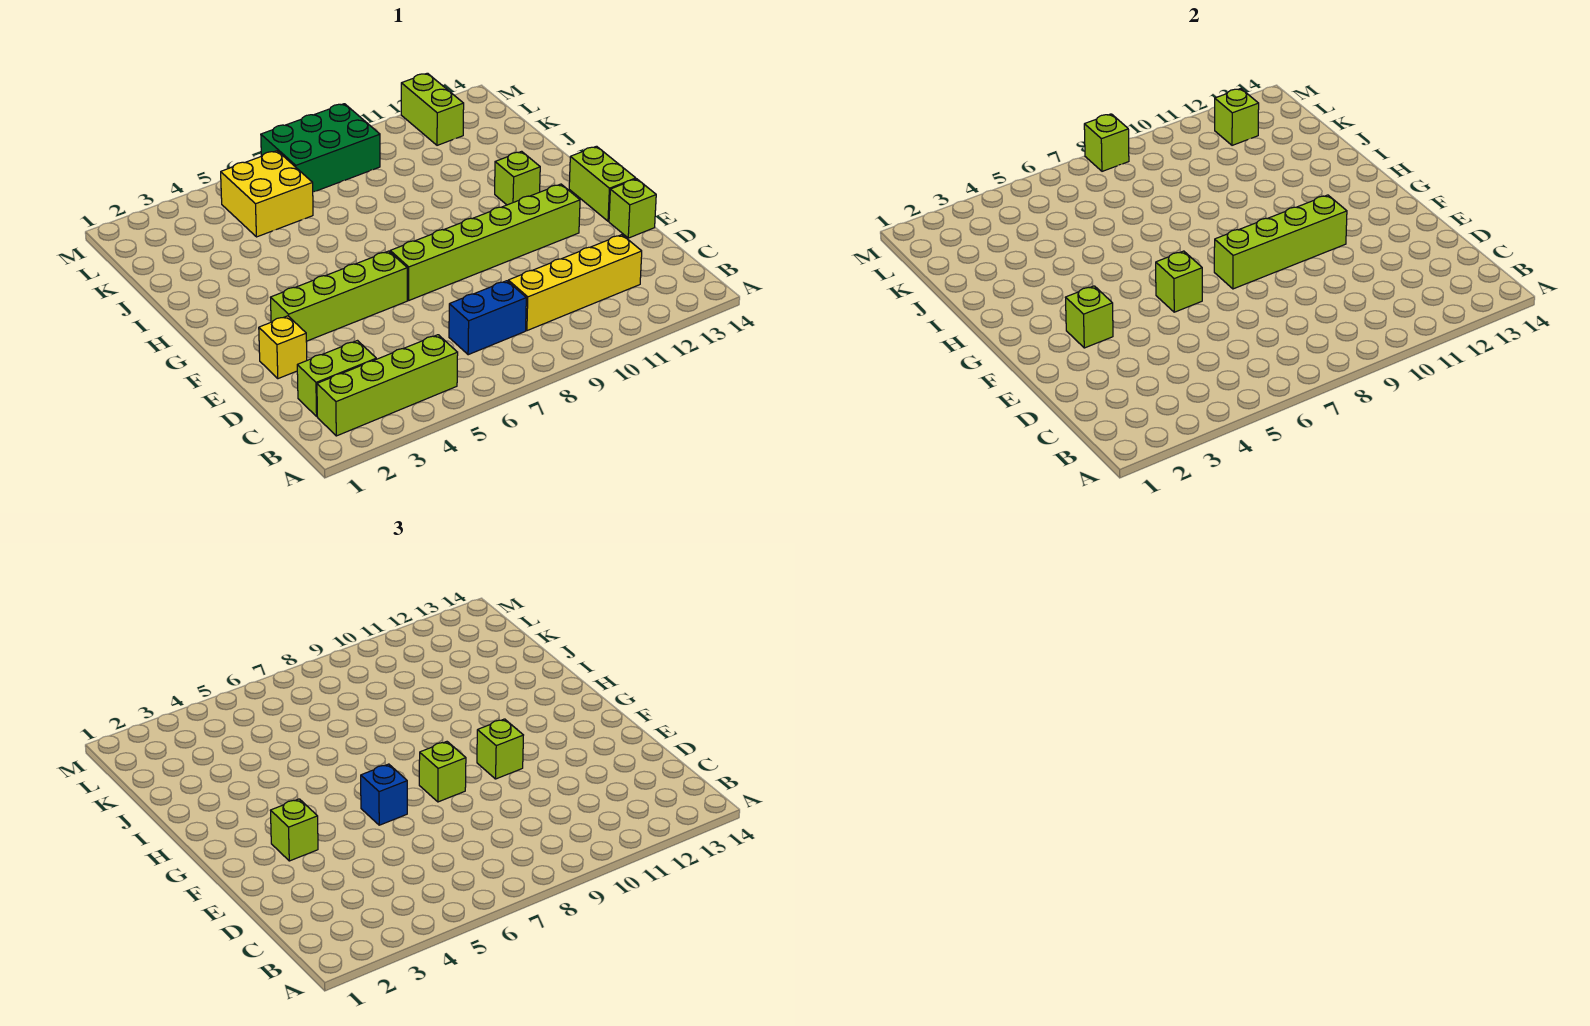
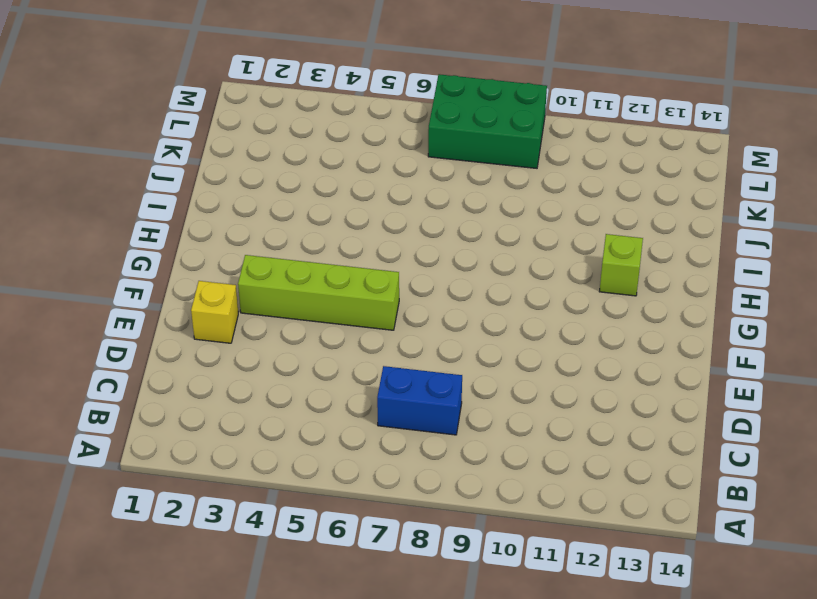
none -> lime 1x4 brick [317,335,458,436]
none -> lime 1x2 brick [297,341,376,416]
none -> yellow 1x4 brick [508,235,642,331]

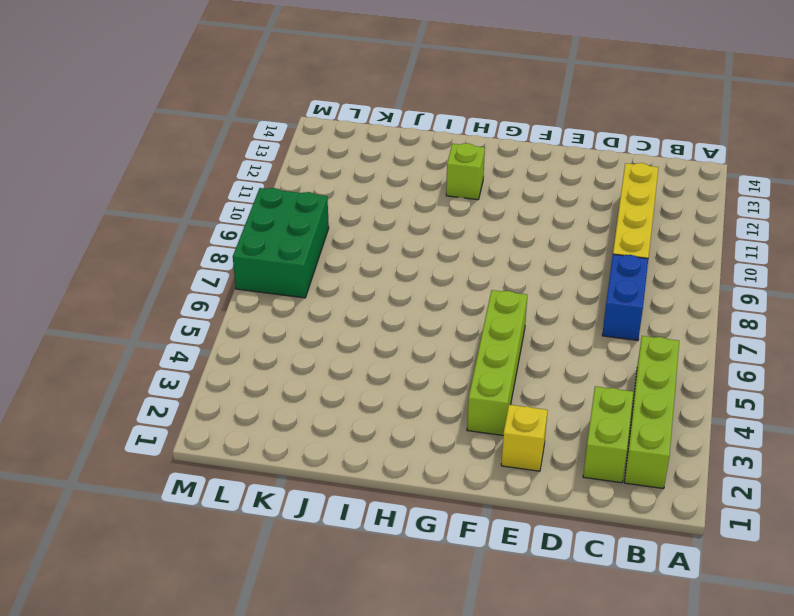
none -> lime 1x1 brick [609,179,656,238]
none -> lime 1x6 brick [390,184,580,300]
none -> lime 1x2 brick [569,146,636,221]

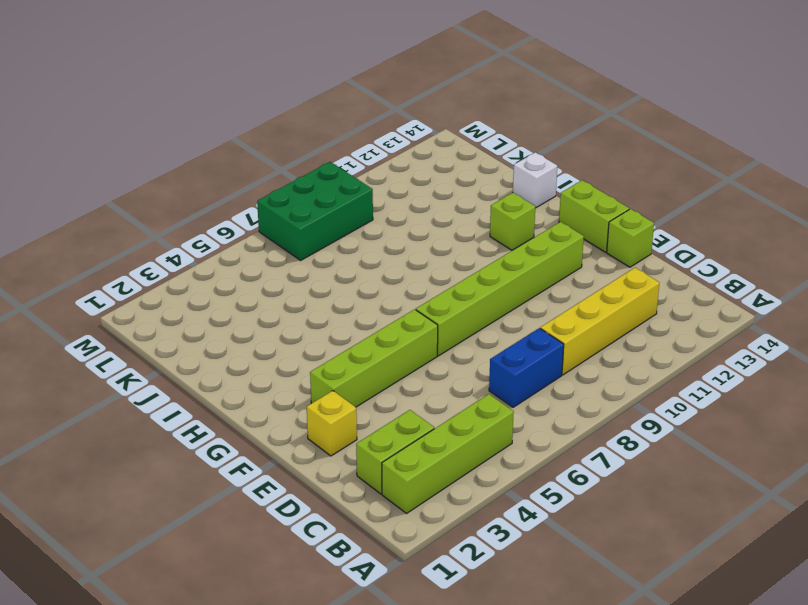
white 1x1 brick [513,152,557,208] -> none
none -> yellow 2x2 brick [221,151,313,237]
none -> lime 1x2 brick [401,73,464,145]
none -> lime 1x1 brick [1065,286,1113,348]

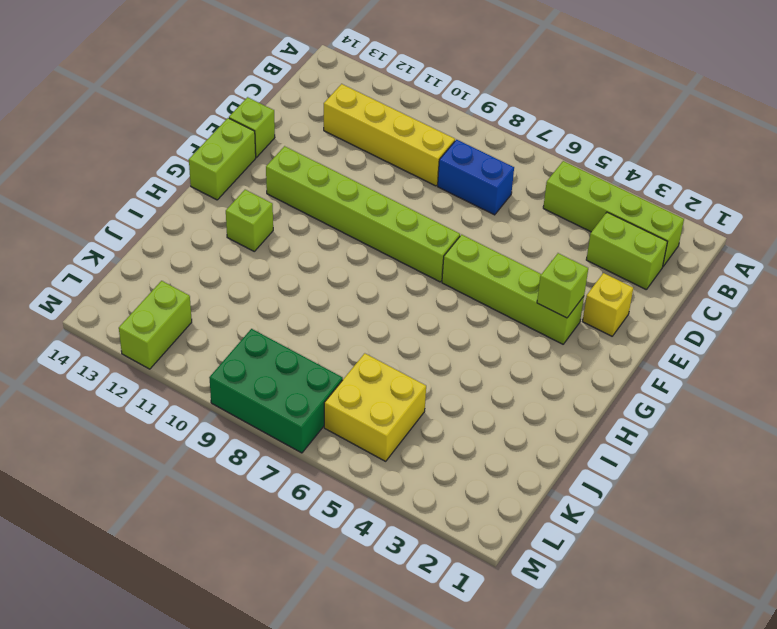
none -> lime 1x1 brick [1156,251,1202,312]
none -> lime 1x4 brick [1214,195,1347,289]
none -> lime 1x1 brick [1215,89,1259,145]

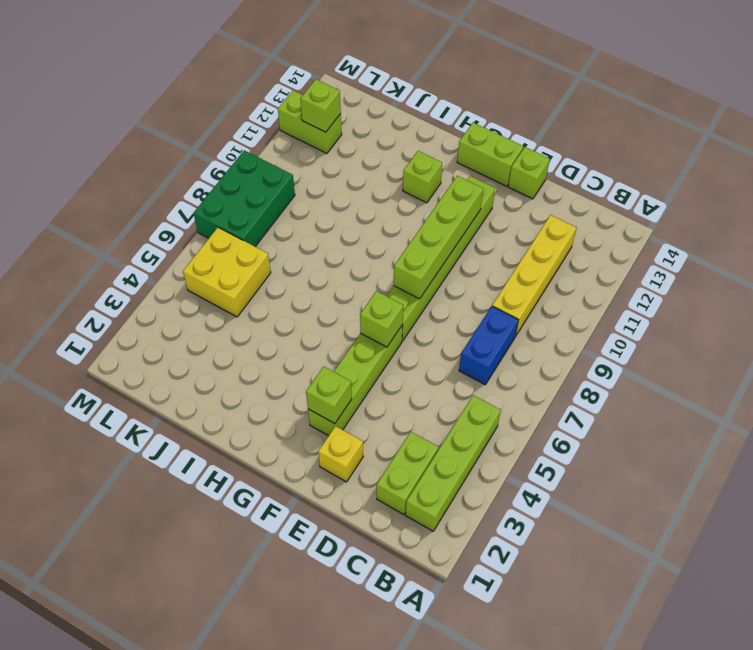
none -> lime 1x1 brick [1084,114,1129,171]
none -> lime 1x1 brick [270,799,318,861]
none -> blue 1x1 brick [361,764,407,825]

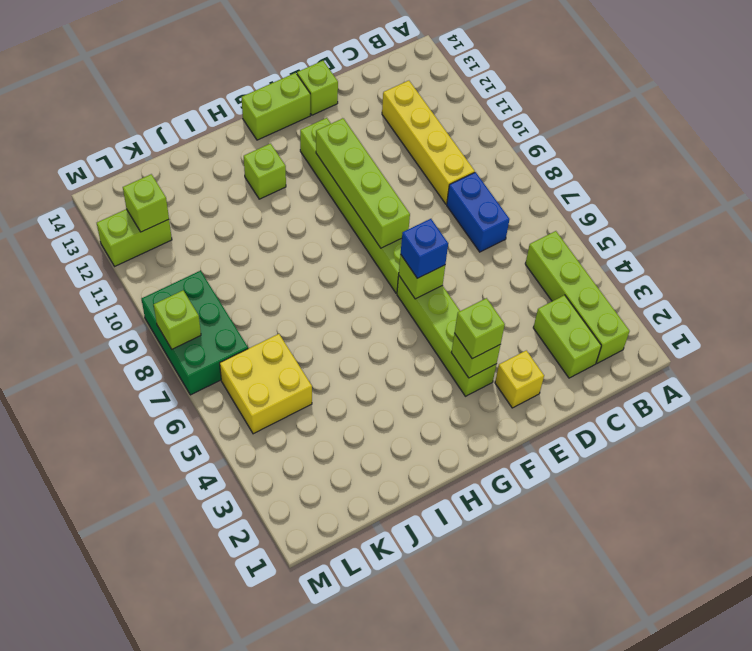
none -> lime 1x1 brick [419,742,466,802]
none -> lime 1x1 brick [477,719,523,779]

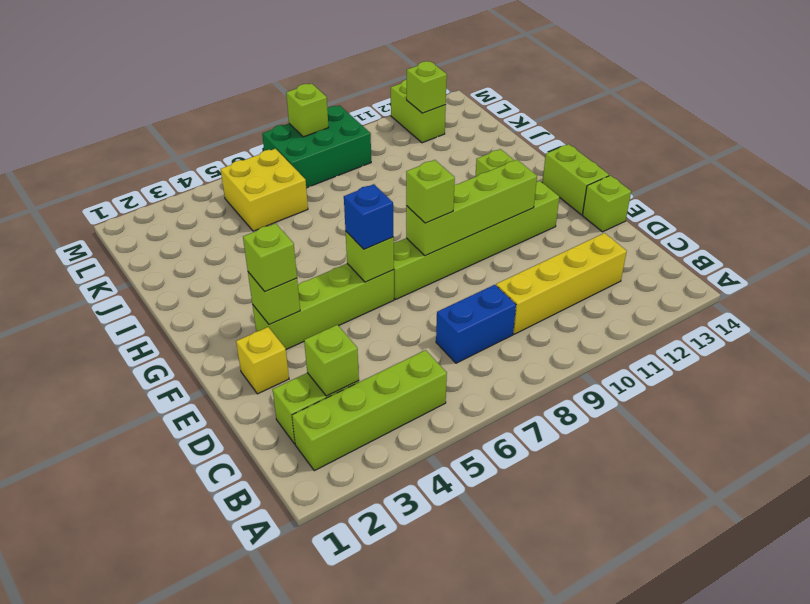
lime 1x1 brick [304,325,359,396] -> lime 1x1 brick moved to [477,719,523,779]

